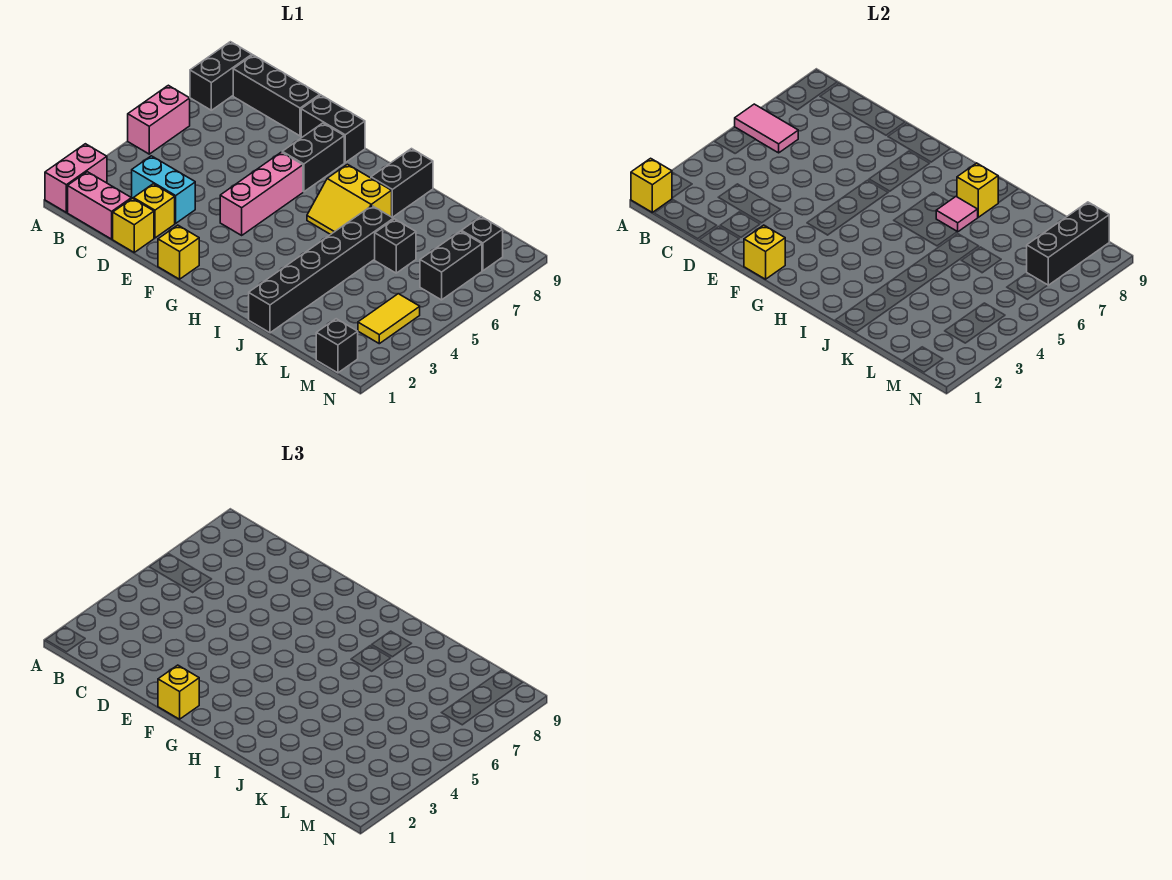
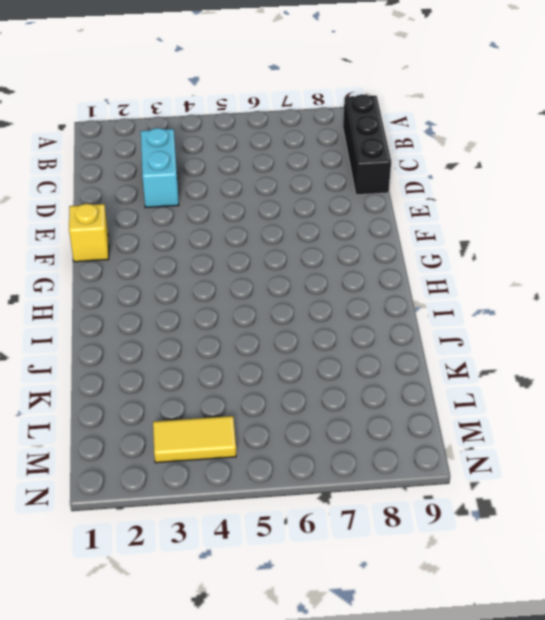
none -> pink 1x2 brick [45,144,107,212]
none -> pink 1x2 brick [128,85,190,154]
none -> black 1x2 brick [190,42,252,110]

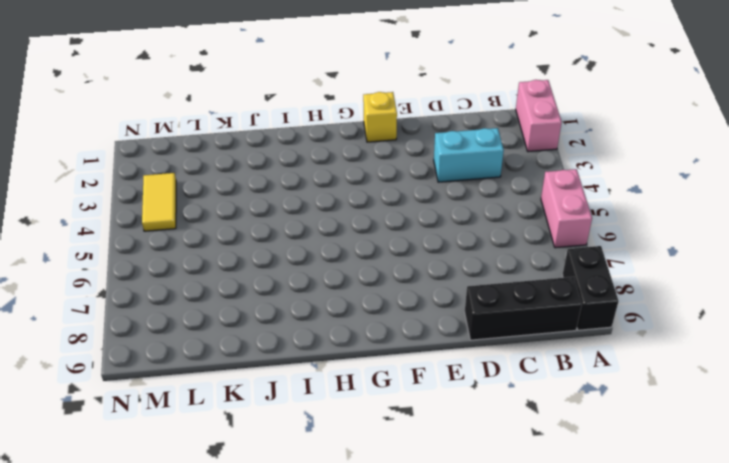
none -> pink 1x2 brick [68,172,131,239]
none -> yellow 1x1 brick [113,198,154,252]
none -> yellow 1x1 brick [133,184,175,238]

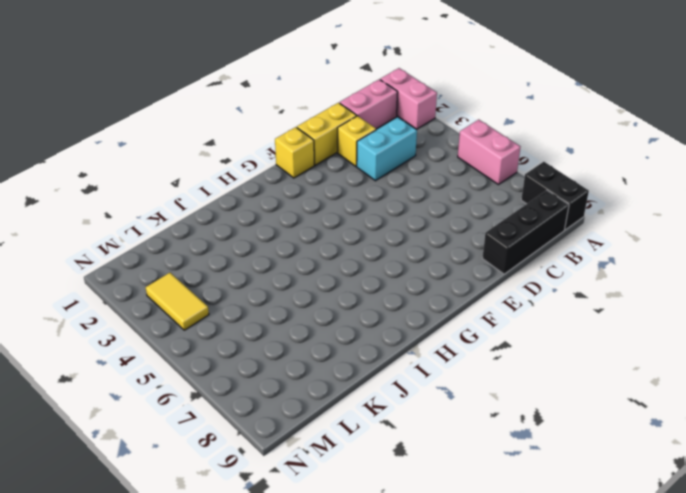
yellow 1x2 brick [297,103,357,165] -> yellow 1x1 brick [113,198,154,252]
none -> black 1x2 brick [301,95,365,162]
none -> pink 1x3 brick [220,152,303,235]
none -> black 1x2 brick [282,123,344,192]

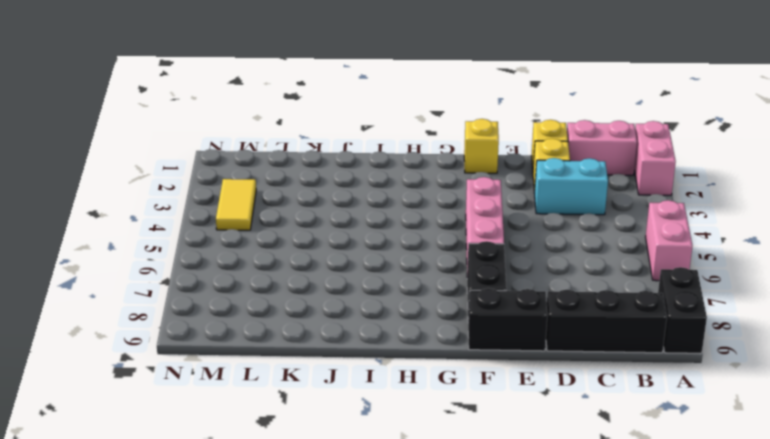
none -> yellow 2x2 slope [307,164,392,235]
none -> black 1x2 brick [371,149,433,217]
none -> black 1x6 brick [249,206,393,333]

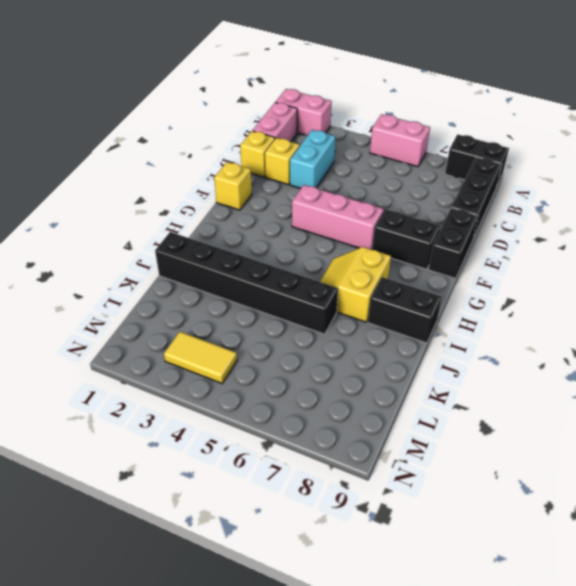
none -> black 1x1 brick [375,219,416,273]
none -> black 1x1 brick [316,319,358,373]
none -> black 1x2 brick [420,231,482,300]

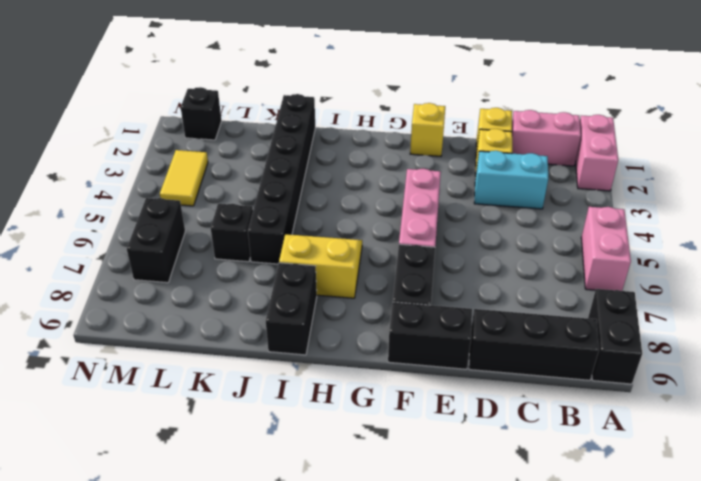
none -> black 1x1 brick [461,217,503,271]
none -> yellow 1x1 brick [631,158,672,212]
none -> pink 1x2 tile [735,104,798,153]

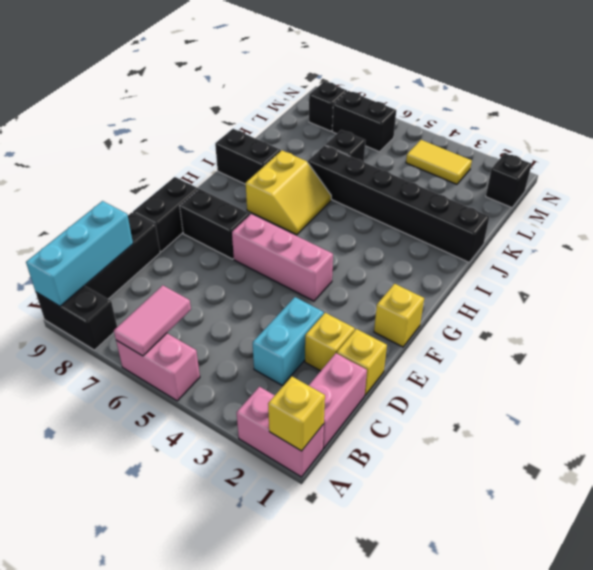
cyan 1x3 brick [26,201,133,306] -> none
none -> yellow 1x1 brick [744,225,785,279]
none -> pink 1x1 tile [936,197,978,232]
none -> yellow 1x1 brick [957,163,998,217]

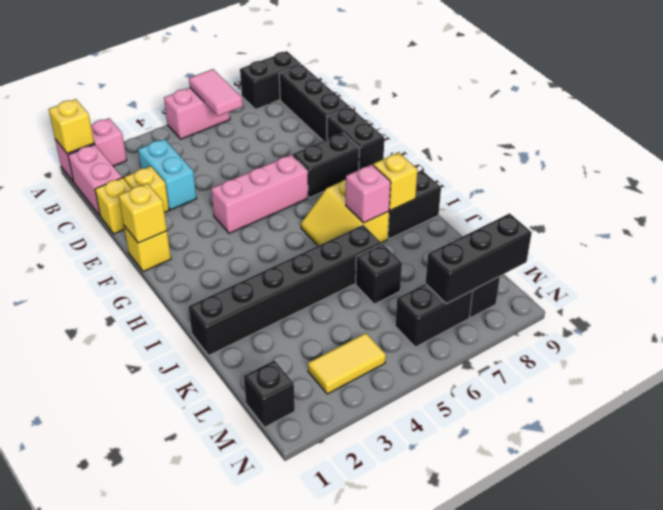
pink 1x1 brick [346,164,391,223] -> pink 1x1 tile [936,197,978,232]
none -> yellow 1x1 brick [158,665,199,719]

